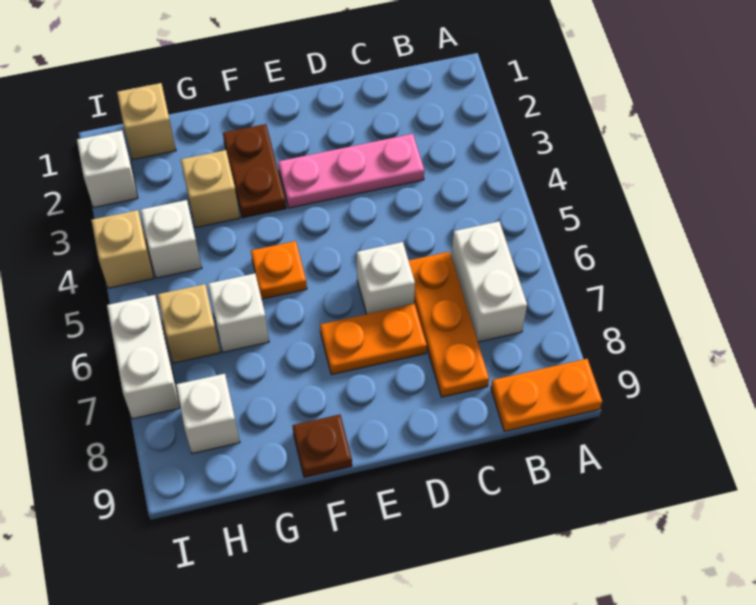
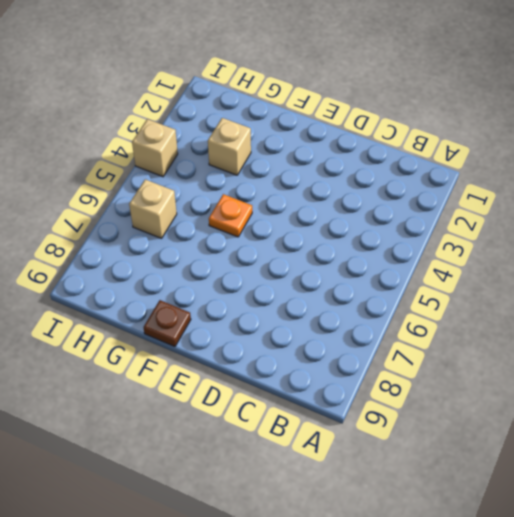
none -> orange 1x2 plate [491,359,602,431]
none -> white 1x2 brick [451,221,527,342]
none -> pink 1x3 plate [278,134,424,208]

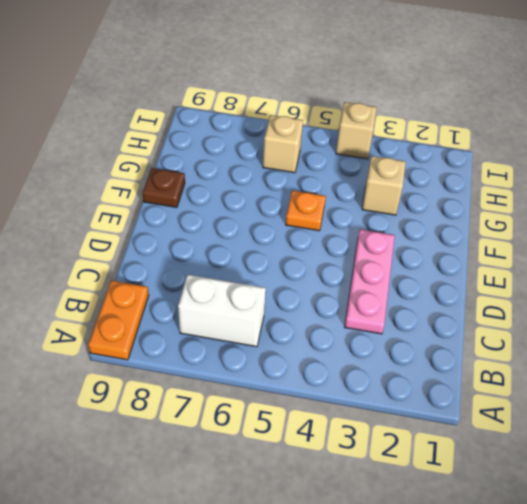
none -> orange 1x3 plate [409,252,489,397]
none -> white 1x1 brick [357,242,415,314]
none -> orange 1x2 plate [320,304,427,375]

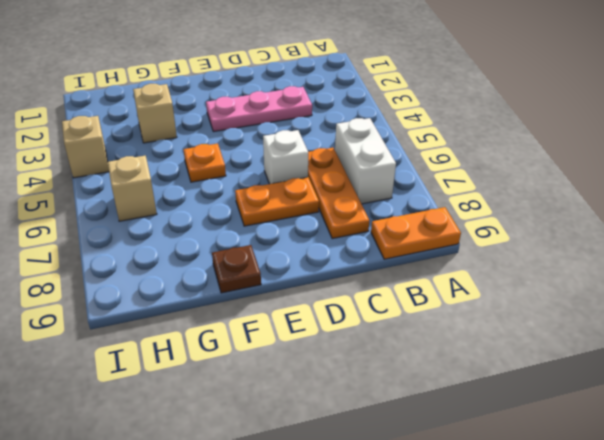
none -> brown 1x2 plate [223,124,286,218]
none -> white 1x1 brick [208,274,269,352]
none -> tan 1x1 brick [117,83,176,159]

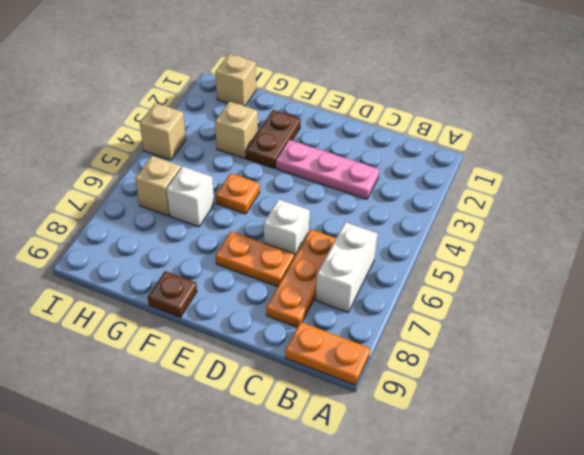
none -> white 1x1 brick [141,200,202,278]
none -> white 1x1 brick [176,374,240,454]
none -> white 1x1 brick [77,130,138,207]

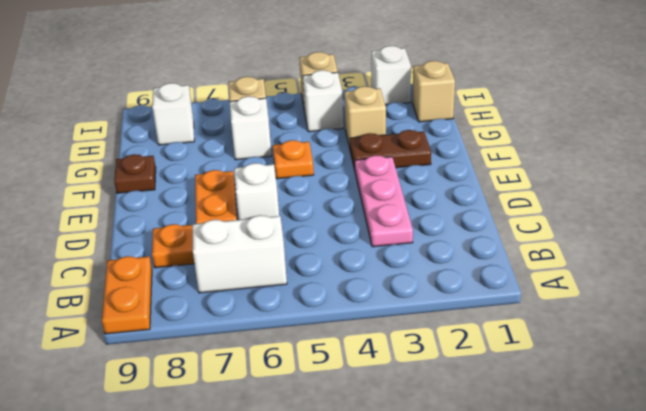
none -> white 1x2 brick [107,295,180,419]

